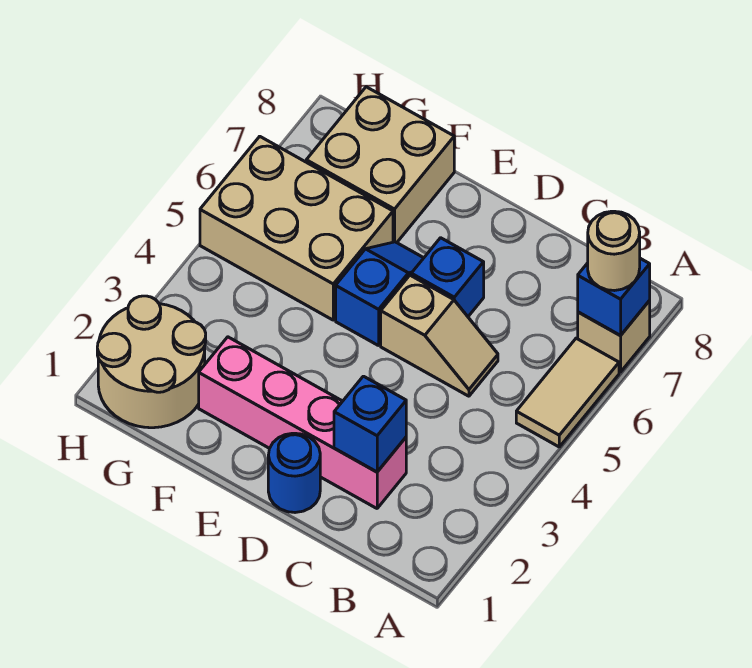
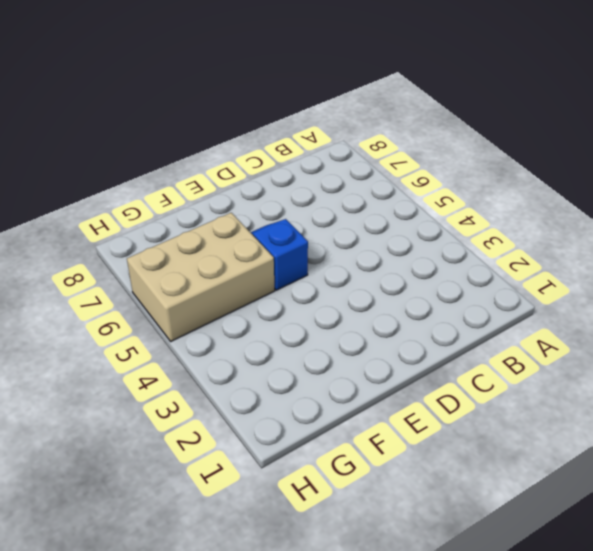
none -> tan 1x2 tile [516,338,619,447]
none -> tan 1x1 brick [578,301,650,372]
none -> pink 1x4 brick [199,337,406,508]

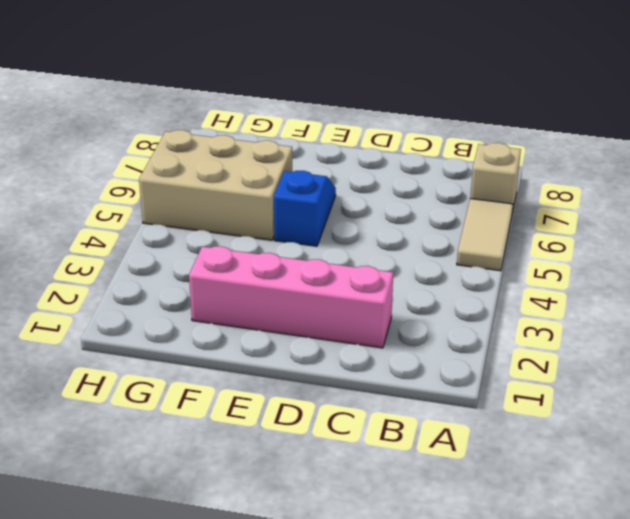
none -> tan 1x2 slope [381,275,498,396]
none -> blue 1x1 round brick [268,433,320,513]
none -> blue 1x1 brick [411,238,484,316]

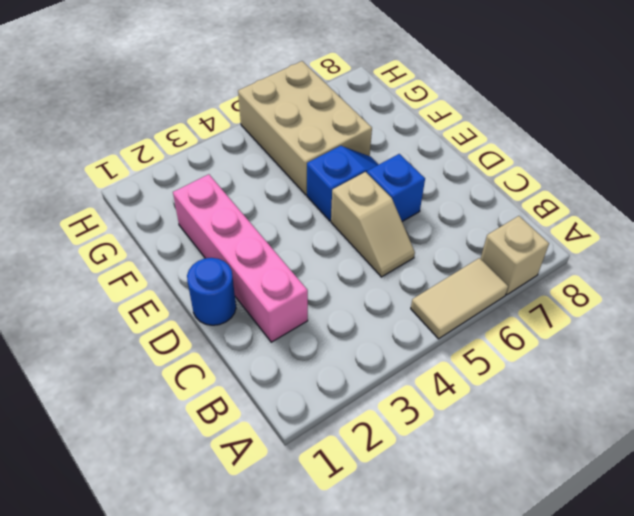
none -> tan 2x2 brick [306,87,454,243]
none -> tan 2x2 round brick [97,296,206,428]
none -> blue 1x1 brick [578,258,650,336]

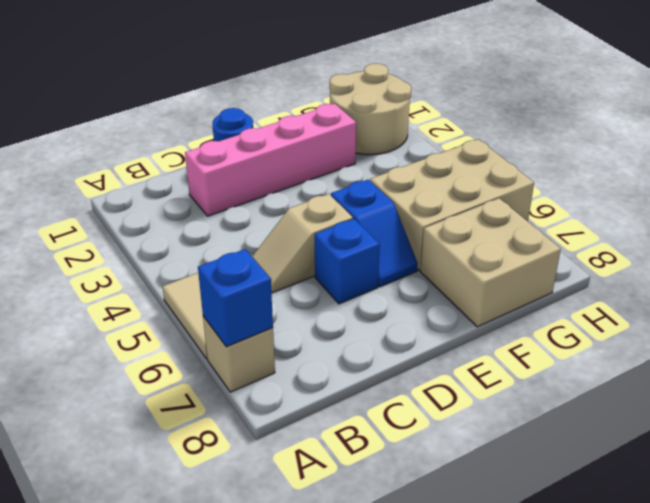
none -> blue 1x1 brick [334,376,406,472]
none -> tan 1x1 round brick [588,211,640,291]

